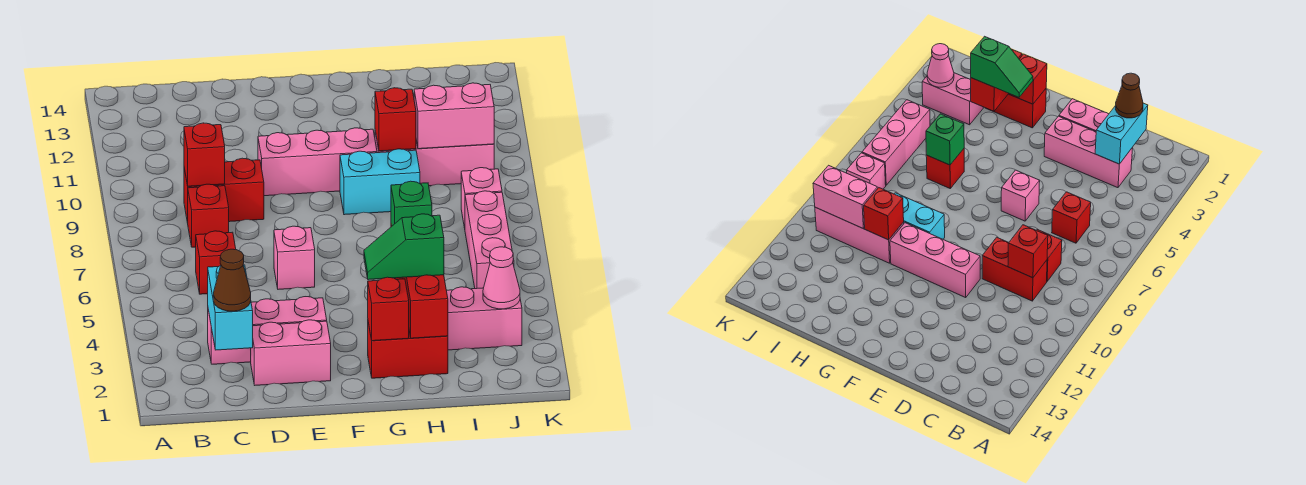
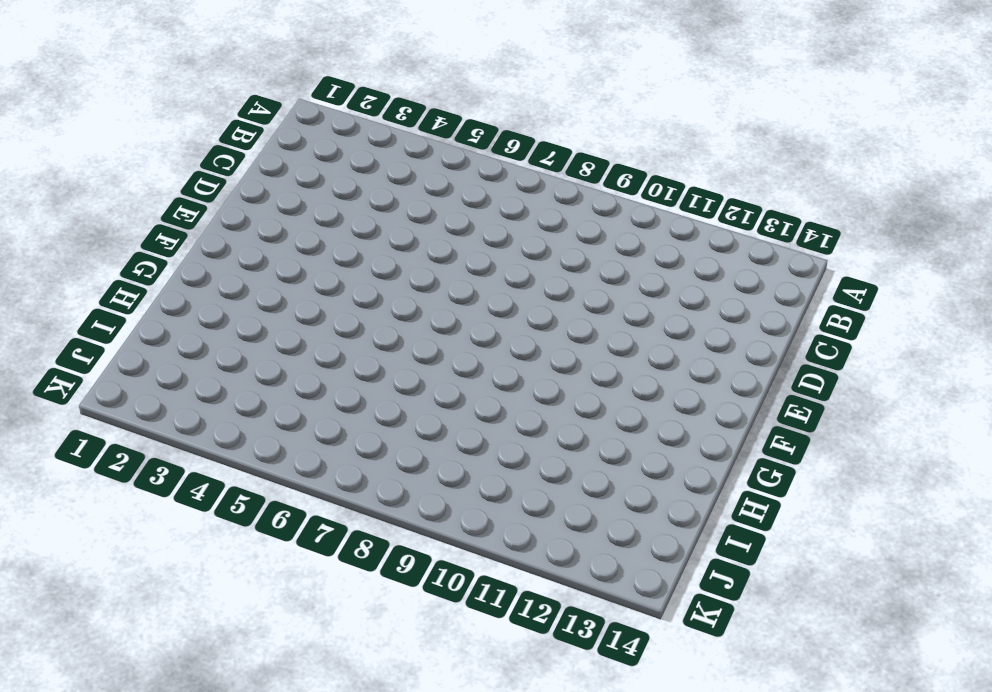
none -> pink 1x3 brick [208,297,327,364]
none -> red 1x1 brick [196,231,236,294]
none -> red 1x1 brick [188,184,229,247]

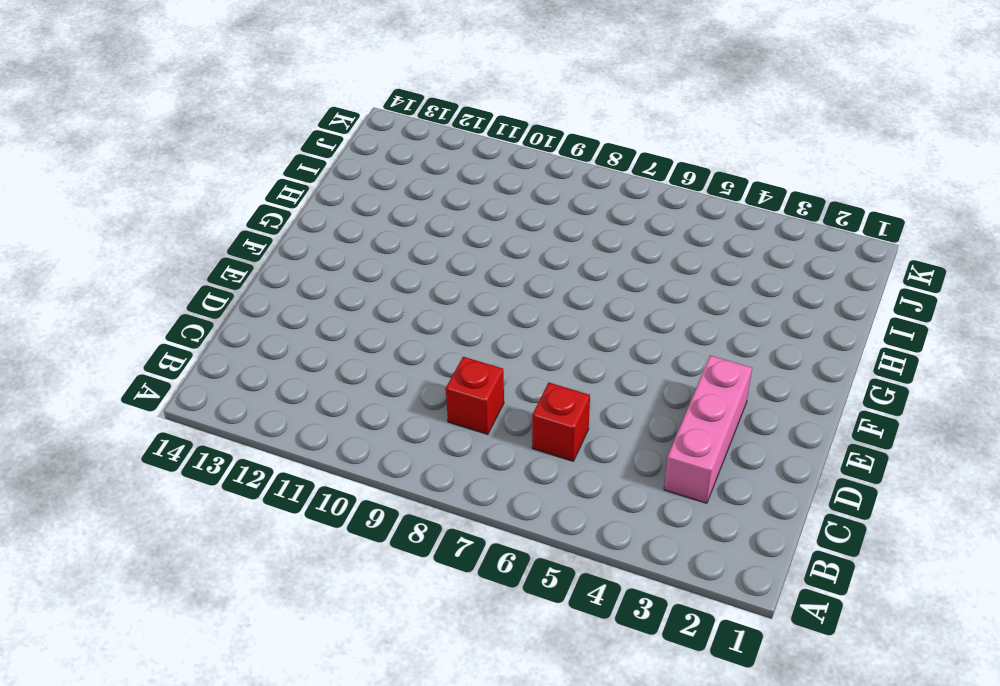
none -> red 1x2 brick [184,158,264,223]
none -> pink 1x2 brick [251,320,331,385]
none -> pink 1x1 brick [274,226,315,289]

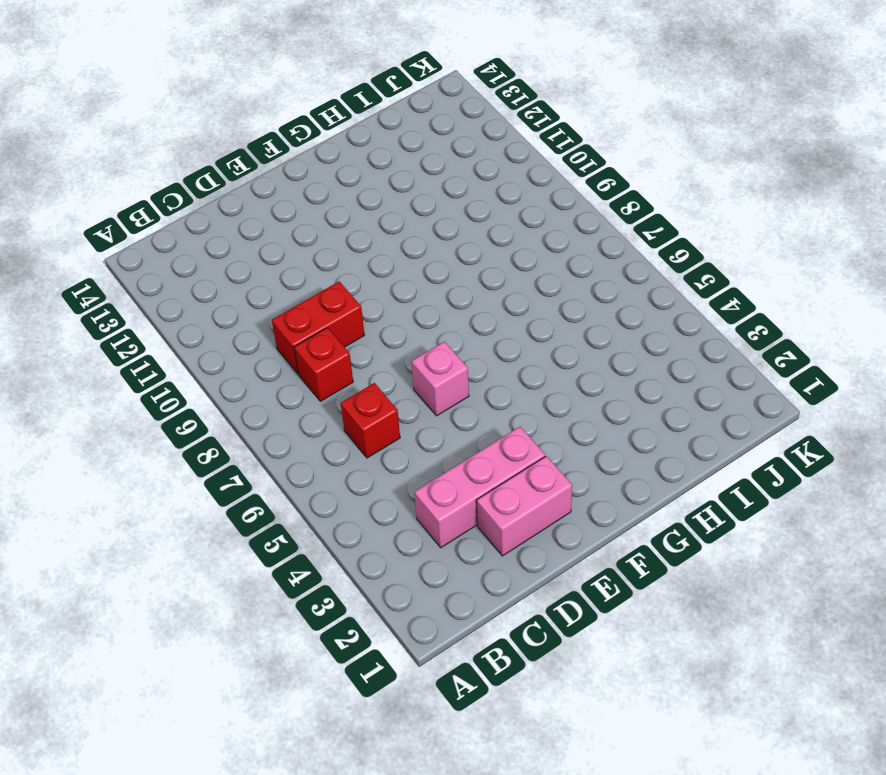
none -> pink 1x3 brick [258,128,377,196]
none -> red 1x2 brick [368,323,448,378]
none -> cyan 1x2 brick [340,149,420,215]

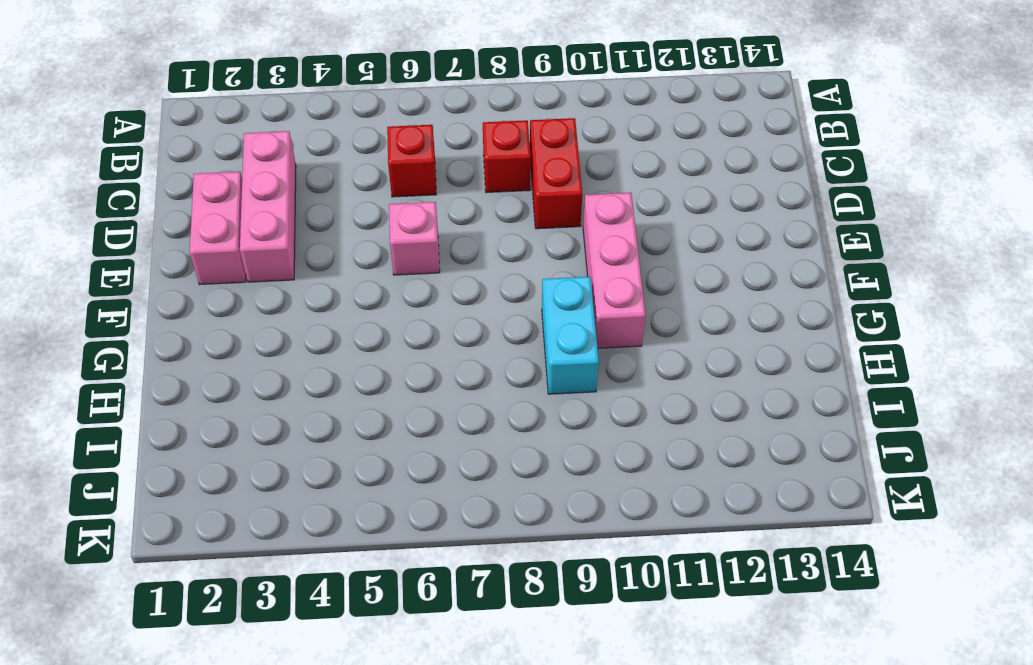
none -> red 1x2 brick [368,323,448,378]
none -> red 1x1 brick [926,149,964,188]
none -> pink 1x3 brick [375,131,494,186]

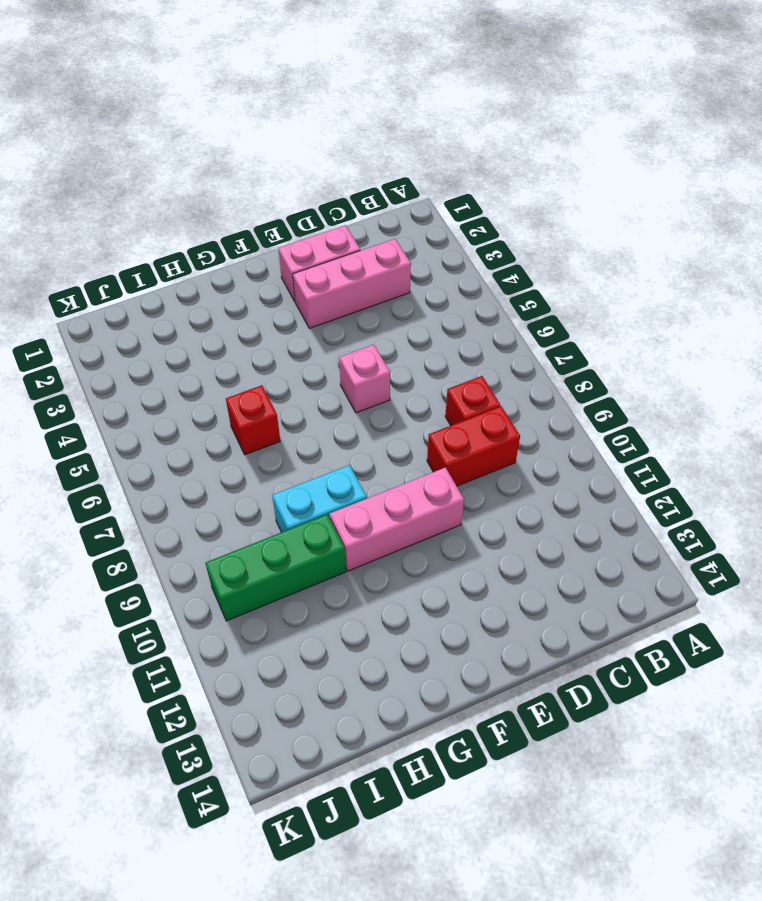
green 1x3 brick [205,515,346,621] -> pink 1x3 brick [375,131,494,186]
none -> red 1x1 brick [196,231,236,294]
none -> red 1x2 brick [368,323,448,378]
none -> pink 1x2 brick [447,287,522,350]

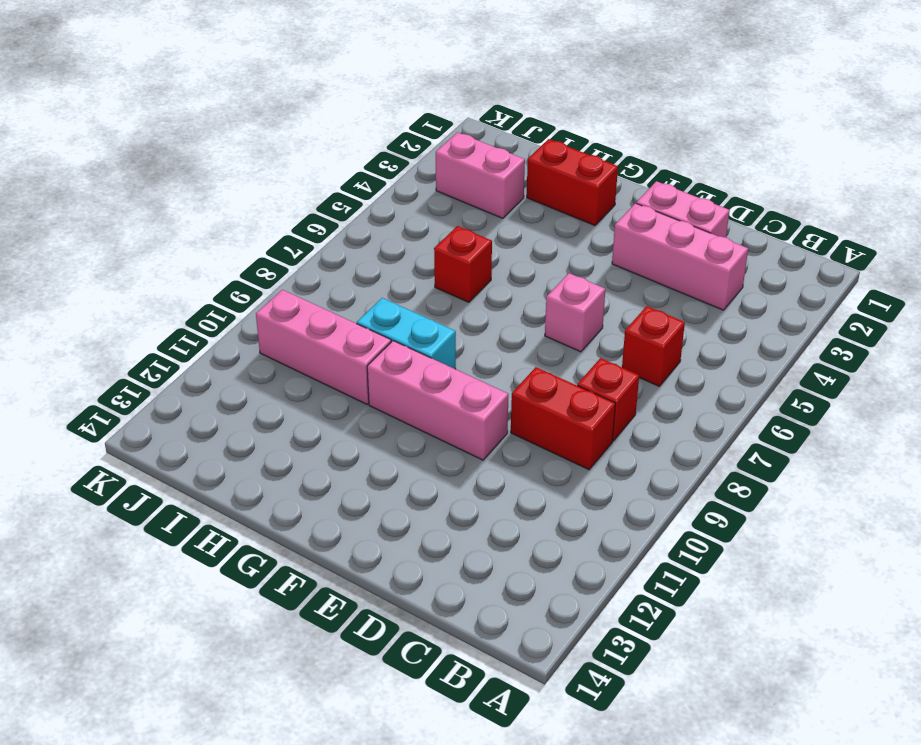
none -> pink 1x3 brick [465,191,514,289]
none -> pink 1x1 brick [461,168,502,228]
none -> cyan 1x2 brick [208,265,253,350]

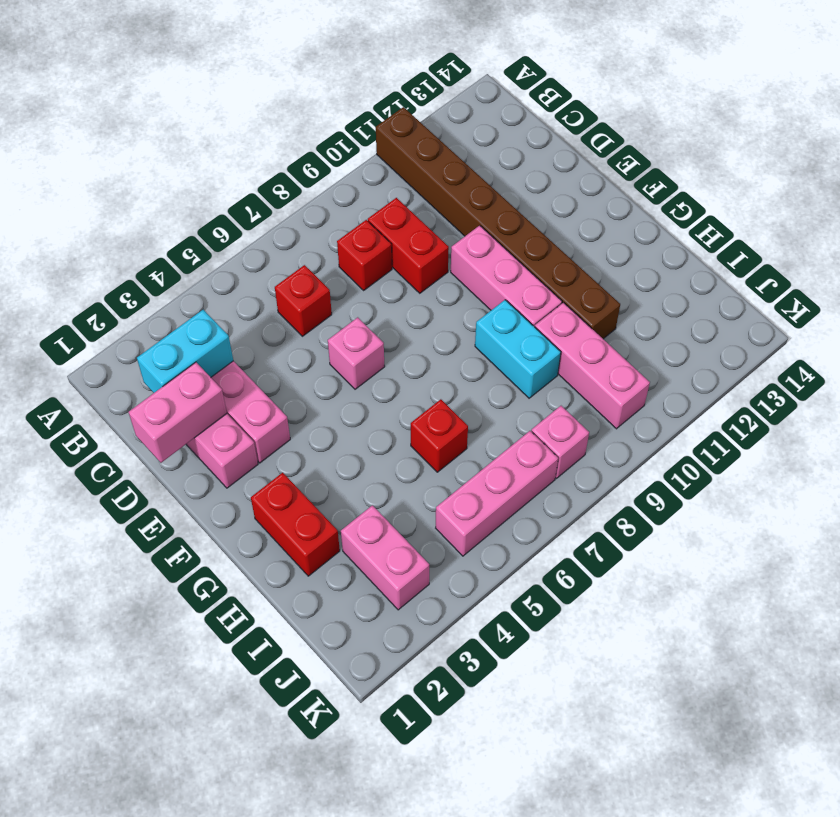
brown 1x8 brick [376,107,620,339] -> none
pink 1x2 brick [129,362,227,463] -> pink 1x2 brick turned to [414,83,494,149]
none -> red 1x1 brick [184,123,225,186]
none -> red 1x1 brick [368,277,409,341]
none -> red 1x2 brick [403,275,448,338]

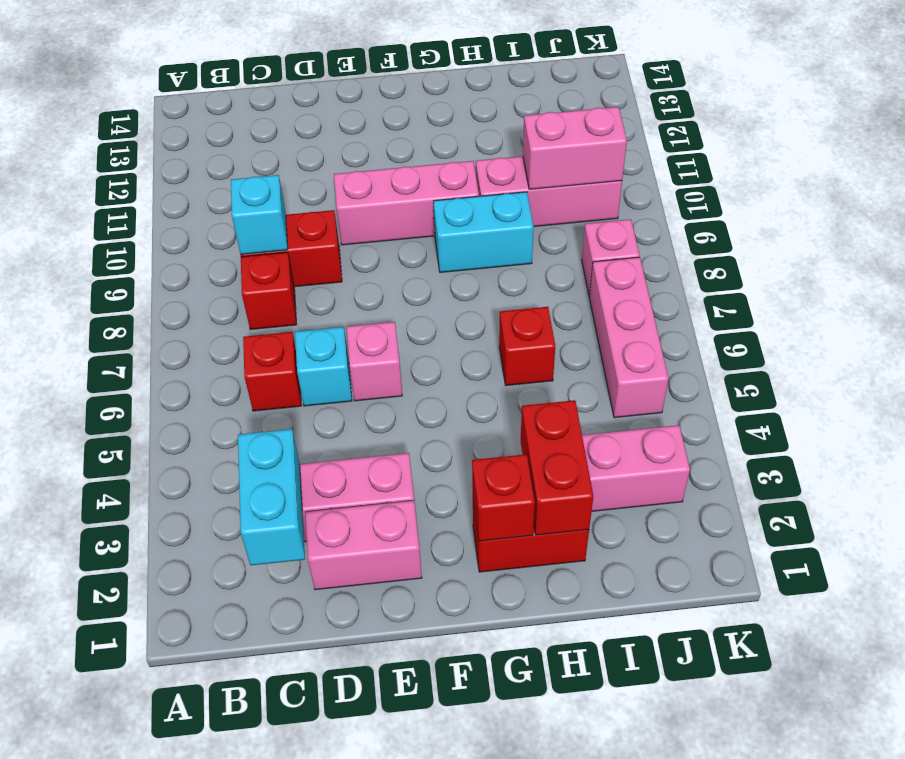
cyan 1x1 brick [231,175,288,255] -> red 1x1 brick [184,123,225,186]
cyan 1x1 brick [295,327,352,406] -> none
none -> green 1x1 brick [391,181,432,226]
none -> red 1x1 brick [375,88,416,151]
none -> pink 1x1 cone [483,247,520,309]

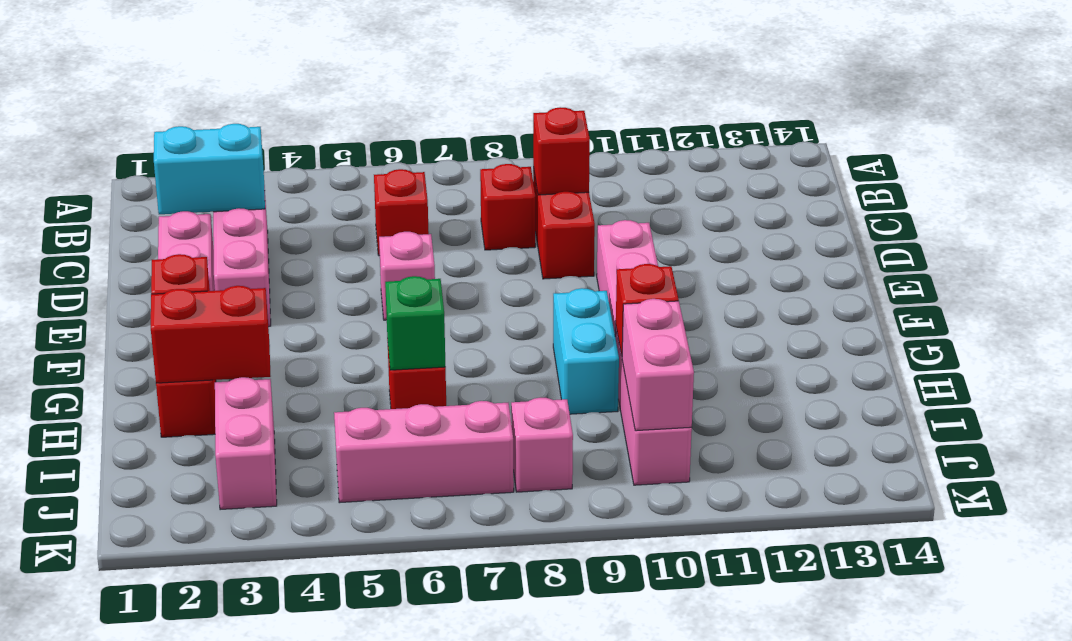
none -> pink 1x1 cone [483,247,520,309]
none -> brown 1x1 cone [213,249,251,311]
none -> green 1x2 slope [364,214,444,280]

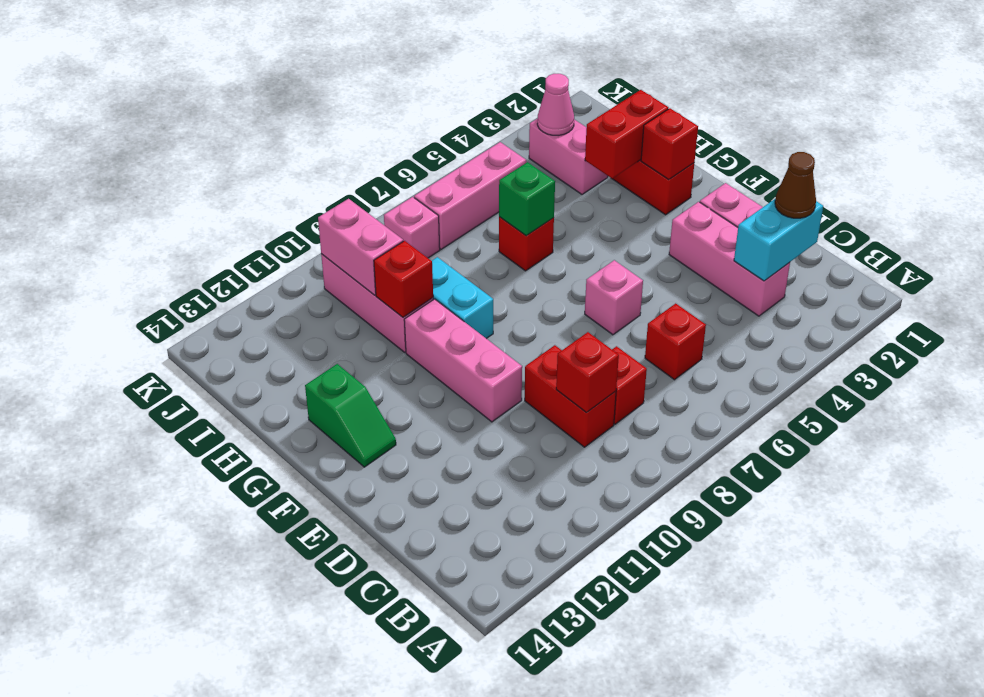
green 1x2 slope [305,364,396,467] -> green 1x2 slope moved to [364,214,444,280]

